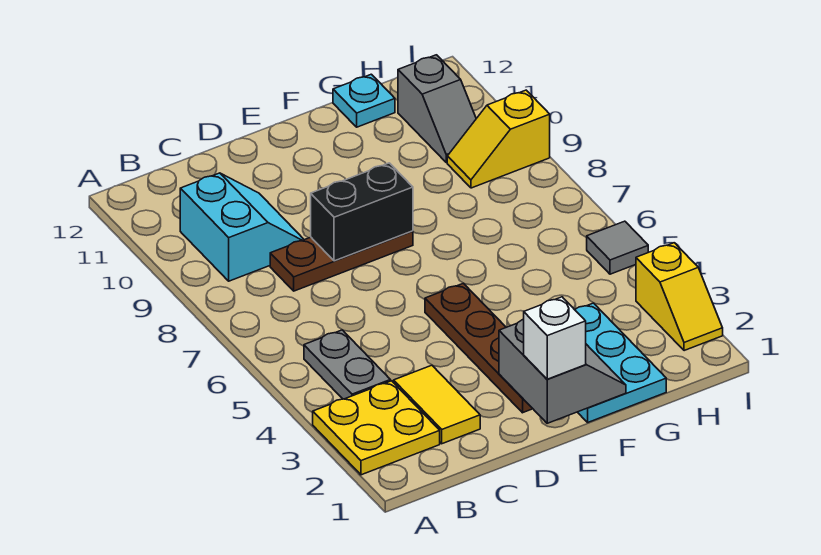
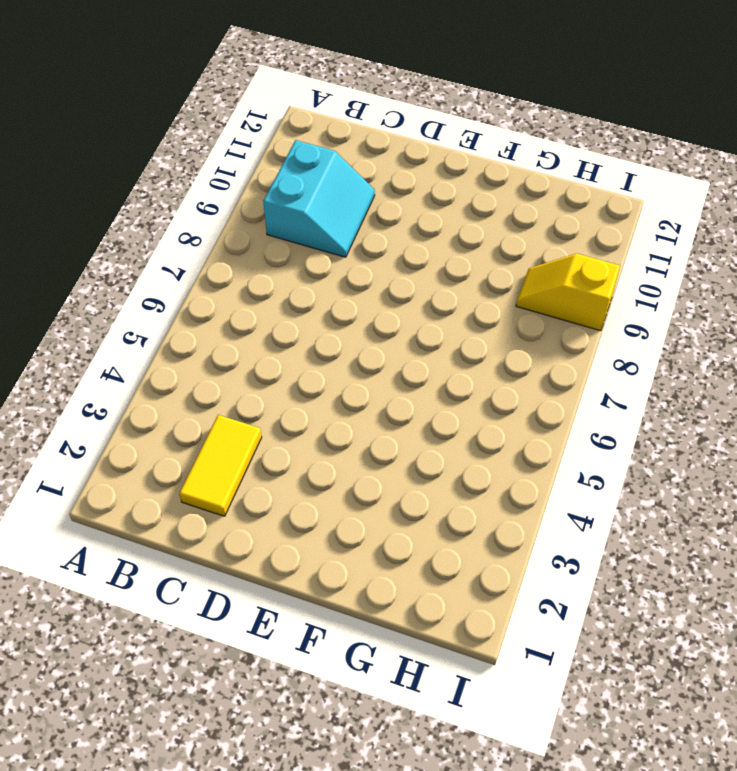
none -> yellow 2x2 plate [313,381,440,475]
none -> grey 1x2 plate [304,330,390,399]
none -> brown 1x3 plate [270,231,413,291]

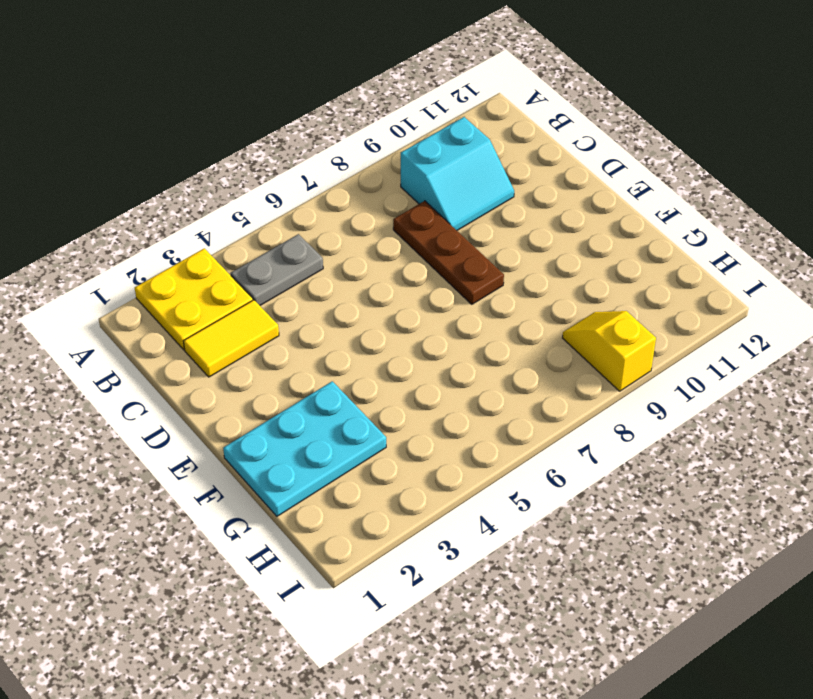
none -> brown 1x4 plate [425,283,533,413]
none -> cyan 1x1 plate [333,74,395,127]
none -> grey 1x2 slope [398,55,476,163]

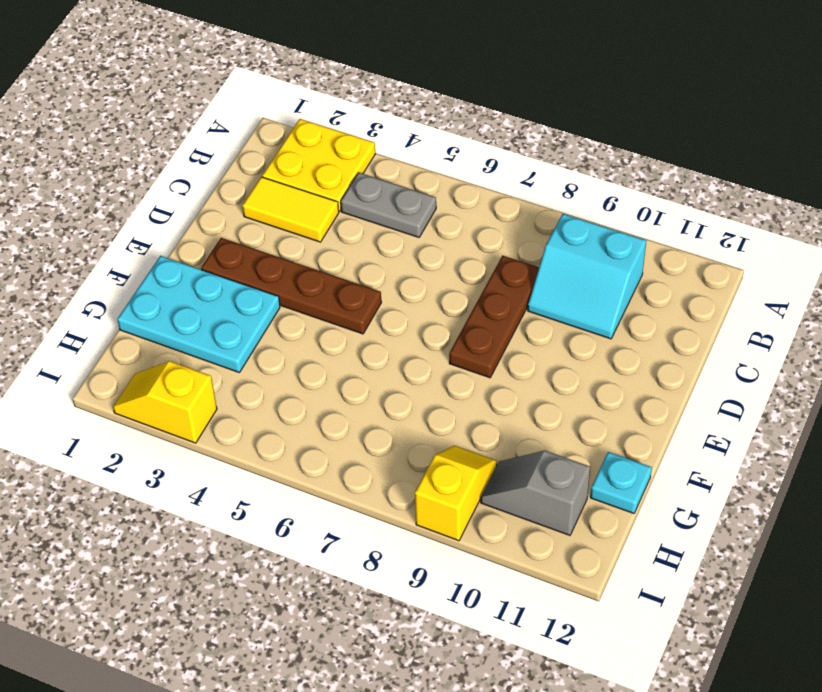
none -> grey 1x1 tile [587,221,648,274]
none -> black 1x2 brick [311,163,413,261]
none -> grey 2x2 slope [499,319,626,423]

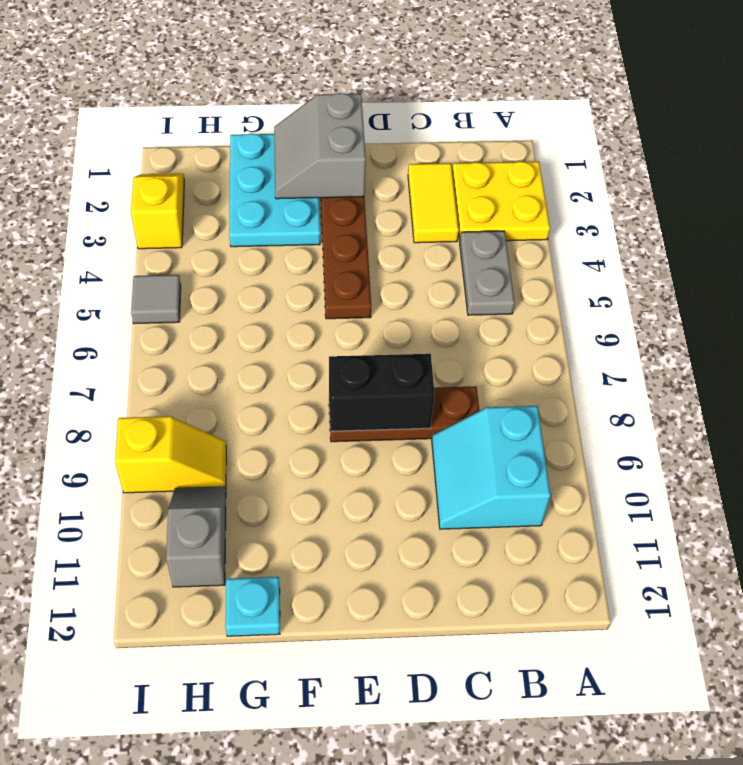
none -> white 1x1 brick [524,297,586,379]

